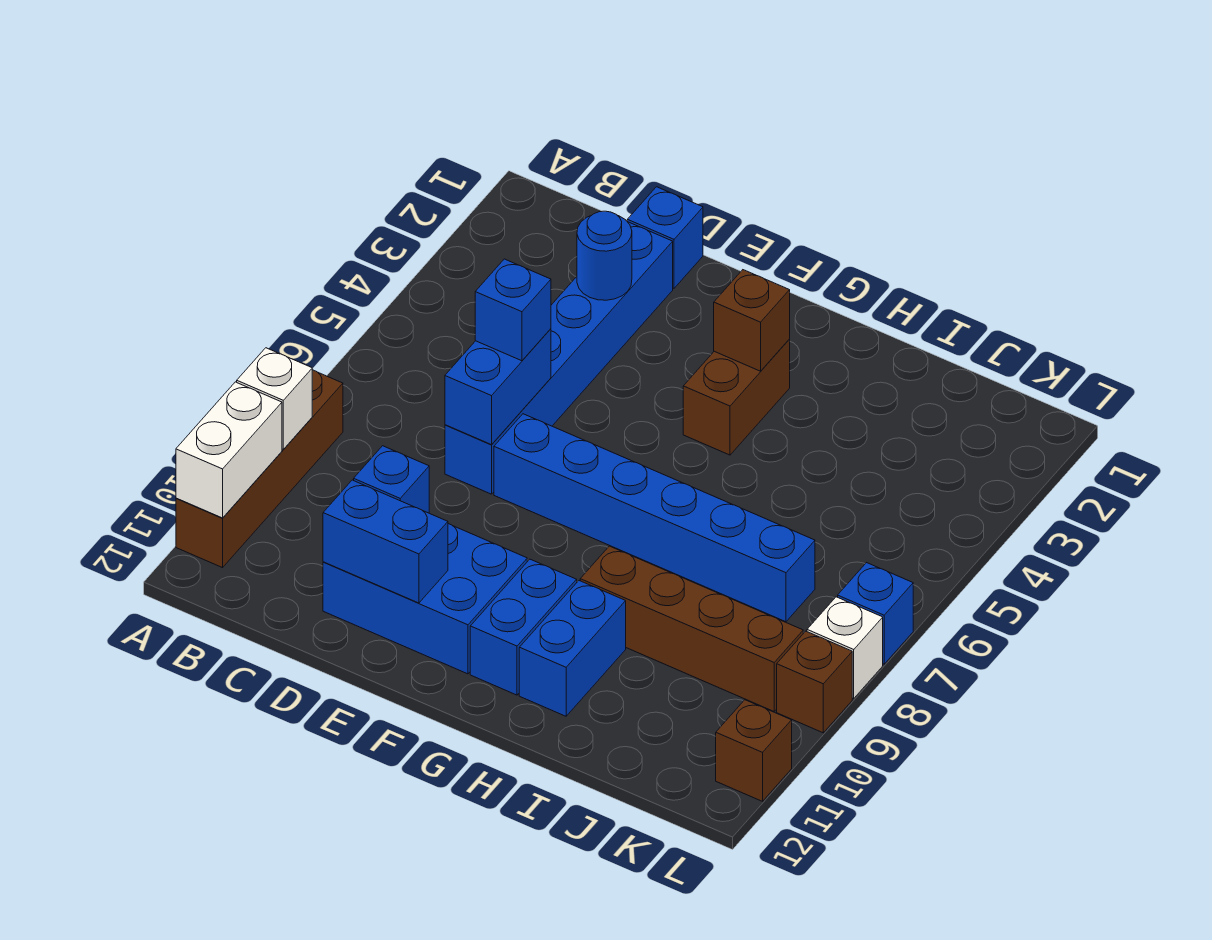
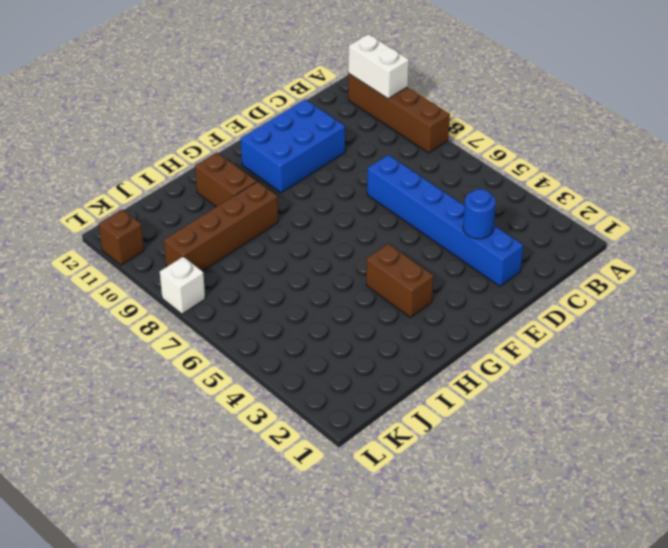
brown 1x2 brick [195,153,257,207] -> blue 1x2 brick [519,581,626,716]
none -> blue 1x1 brick [627,187,703,288]
none -> blue 1x6 brick [494,414,815,622]
none -> blue 1x2 brick [470,559,577,695]

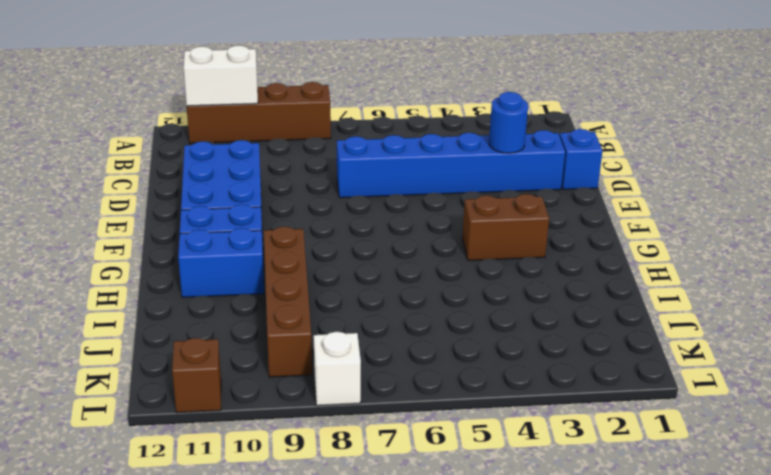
none -> blue 1x6 brick [494,414,815,622]
none -> blue 1x1 brick [838,563,913,664]
none -> brown 1x1 brick [777,631,852,733]

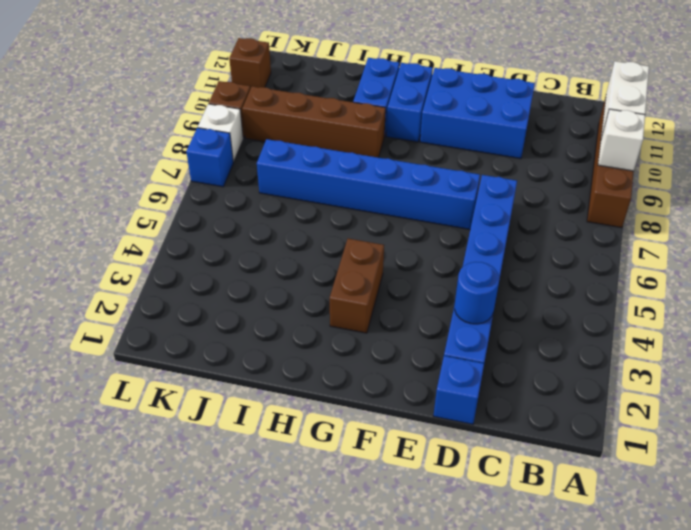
none -> blue 1x2 brick [445,329,551,445]
none -> blue 1x1 brick [354,446,429,513]
none -> blue 1x2 brick [323,480,448,603]

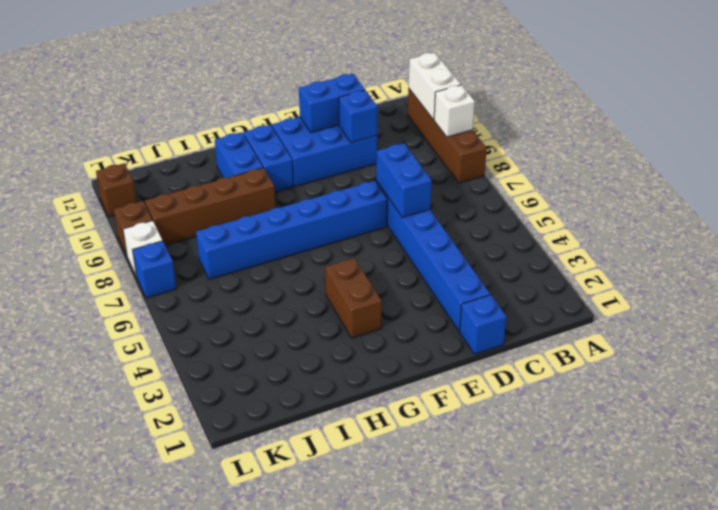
none -> blue 1x1 round brick [577,211,632,300]
none -> brown 1x1 brick [714,270,790,371]
none -> blue 1x1 brick [475,259,551,361]

